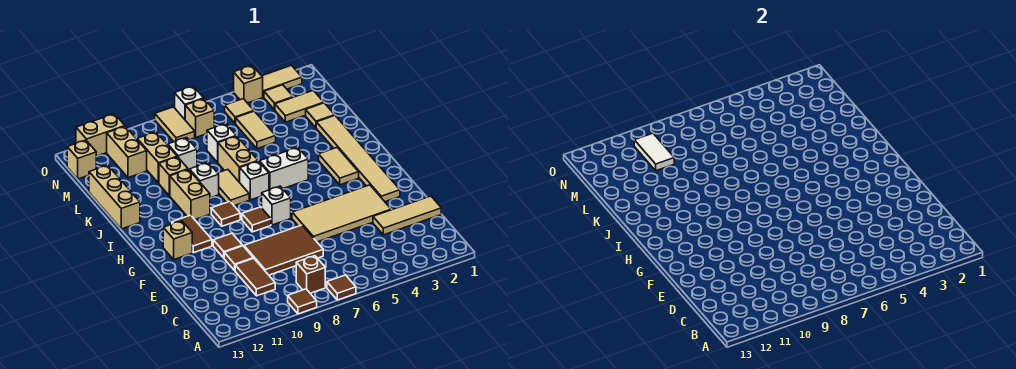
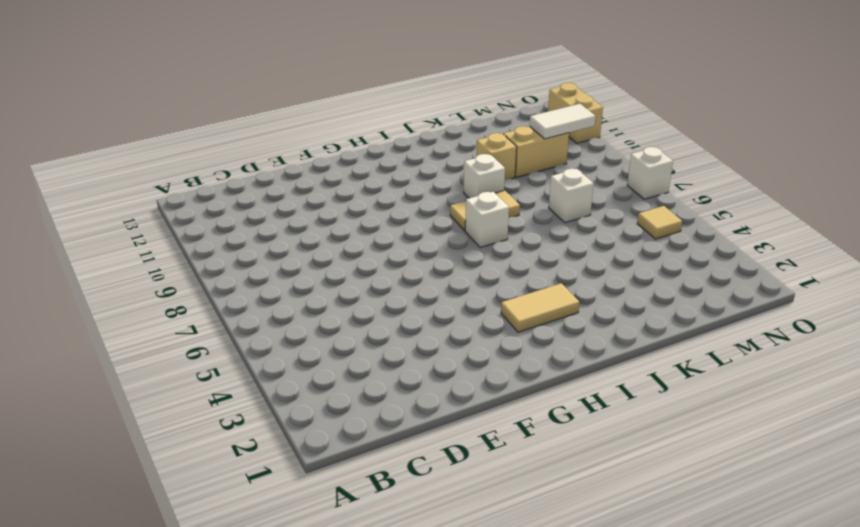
none -> brown 1x1 tile [327,275,356,300]
none -> brown 1x1 tile [288,289,317,314]
none -> brown 1x1 brick [296,256,325,293]
none -> brown 1x2 tile [235,258,275,296]

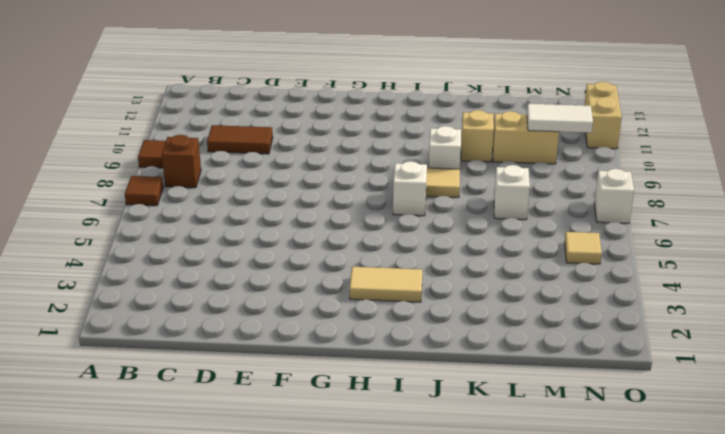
none -> tan 1x3 tile [373,196,441,235]
none -> brown 2x3 tile [244,225,323,275]
none -> tan 2x4 tile [292,185,391,242]
none -> brown 1x1 tile [224,246,253,271]

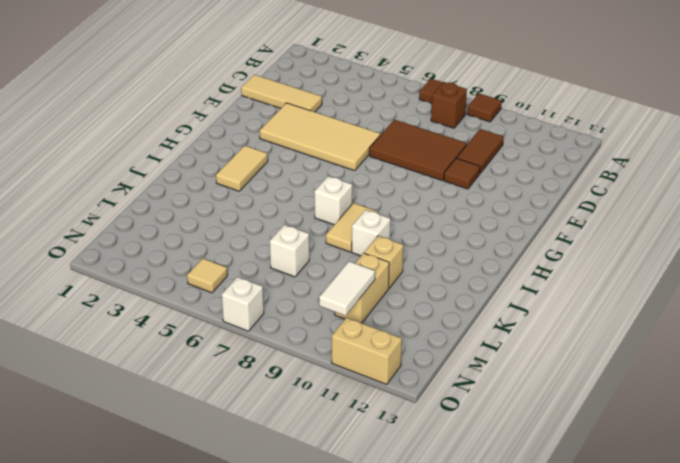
none -> tan 1x6 tile [316,116,400,202]
none -> brown 1x1 tile [213,233,243,258]
none -> white 1x1 brick [261,186,291,225]
none -> brown 1x1 tile [242,207,271,232]

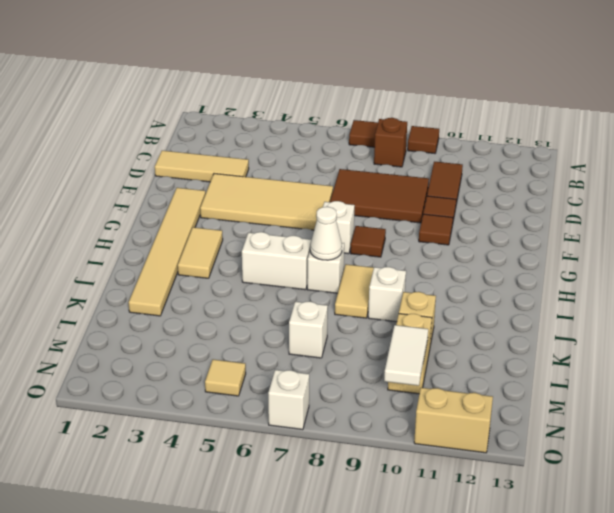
white 1x1 cone [310,206,342,260] -> none
none -> brown 1x2 tile [172,215,212,253]
none -> tan 1x1 brick [163,221,192,259]
none -> brown 1x1 tile [211,201,240,226]
none -> tan 1x2 brick [170,169,210,219]

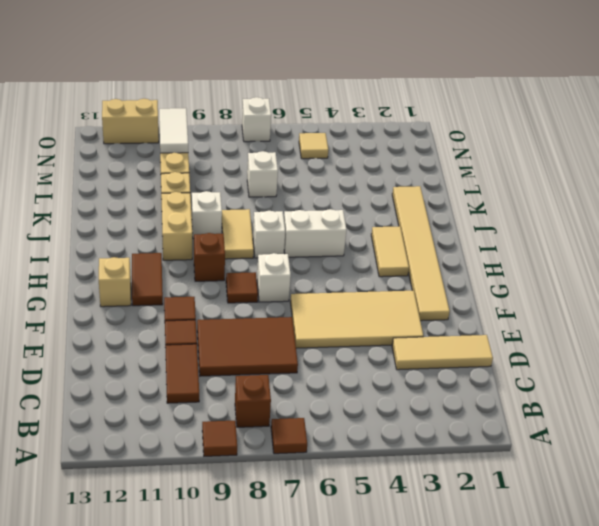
brown 1x1 brick [194,233,225,281] -> brown 1x1 tile [211,201,240,226]
none -> tan 1x2 brick [218,136,258,182]
none -> tan 1x3 brick [89,165,140,229]
none -> tan 1x1 tile [306,103,335,128]
none -> tan 1x2 tile [236,111,276,149]

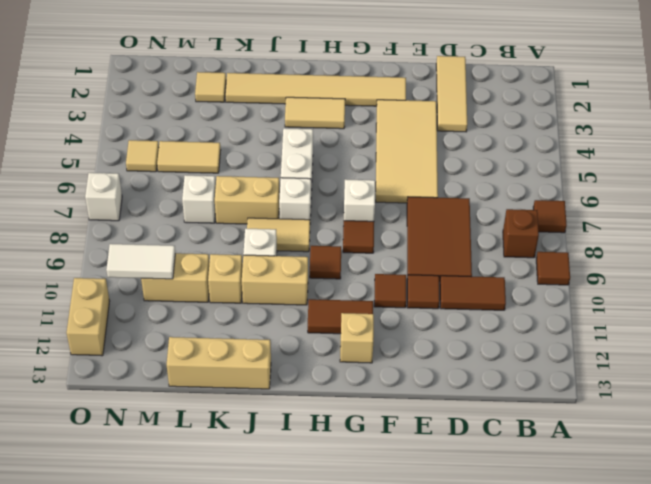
none -> white 1x1 brick [168,138,197,170]
none -> tan 1x2 tile [275,90,324,122]
none -> tan 1x2 brick [107,126,147,178]
none -> tan 1x1 tile [264,85,293,110]

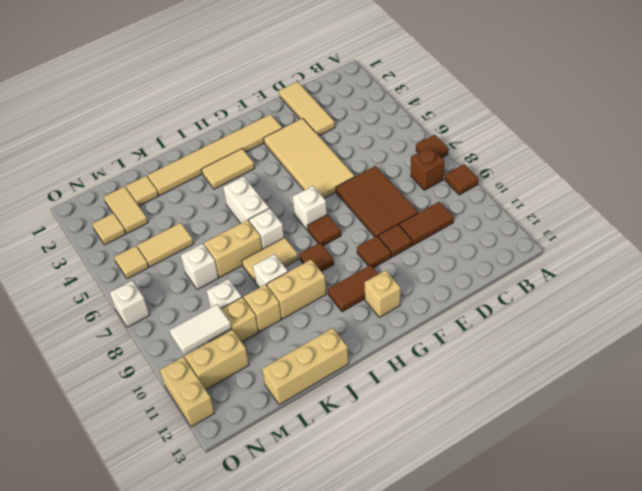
none -> tan 1x1 brick [185,99,214,137]
none -> tan 1x2 tile [155,107,195,142]
none -> tan 1x1 brick [67,140,96,179]
none -> tan 1x2 tile [262,65,302,97]

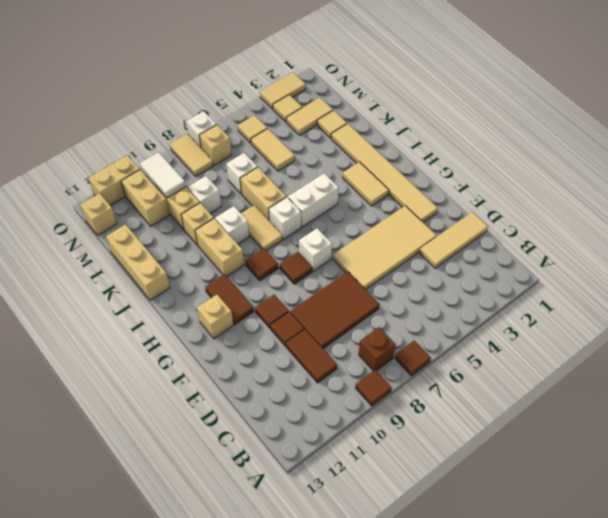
none -> tan 1x1 brick [234,66,263,103]

